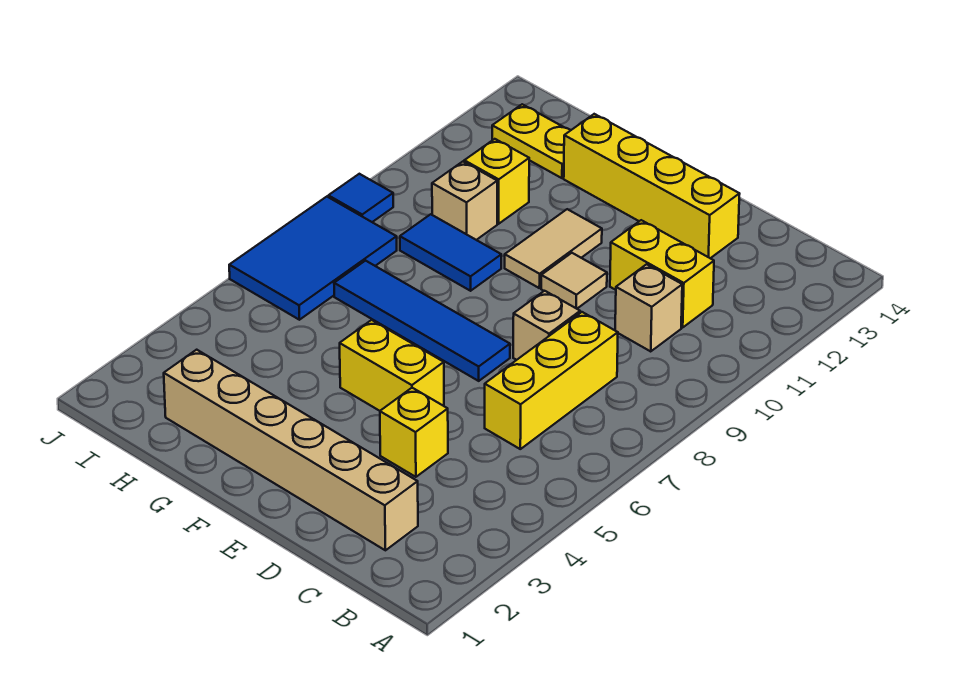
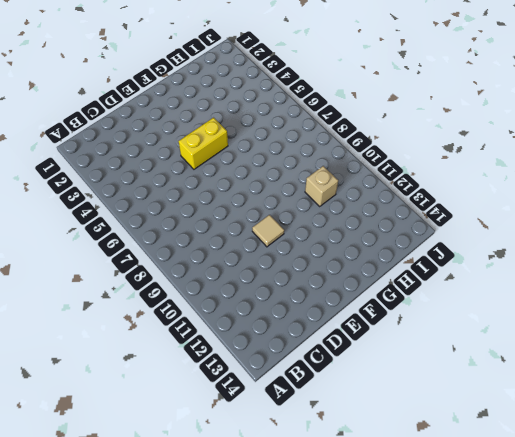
none -> tan 1x6 brick [164,350,418,550]
none -> yellow 1x3 brick [485,312,618,449]
none -> tan 1x1 brick [615,264,682,351]

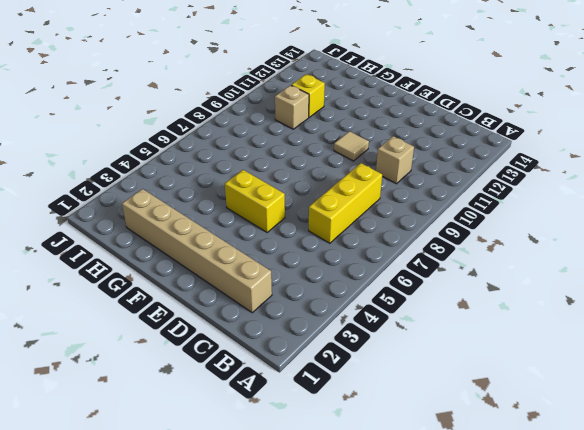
none -> yellow 1x2 brick [610,220,714,327]
none -> yellow 1x1 brick [380,388,448,477]
none -> tan 1x1 brick [513,291,580,360]

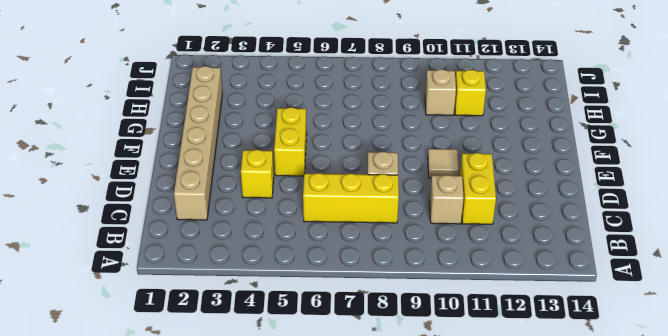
none -> yellow 1x4 brick [564,114,739,258]
none -> blue 1x4 tile [334,261,510,381]
none -> tan 1x2 tile [505,209,602,288]

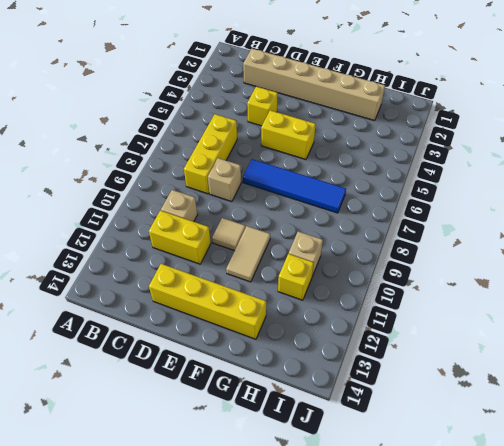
none -> blue 1x2 tile [400,214,501,291]
none -> yellow 1x2 plate [492,104,571,178]
none -> blue 2x3 tile [229,197,397,320]

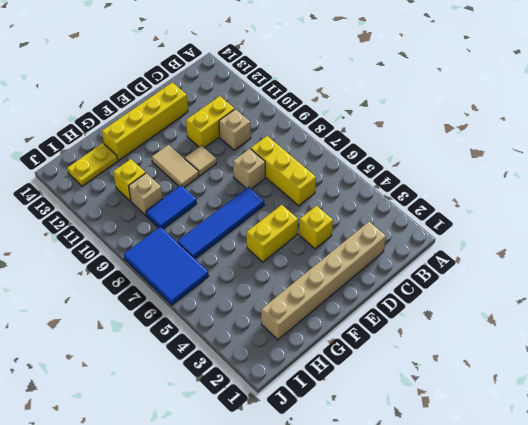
none -> blue 1x1 tile [328,174,393,222]

